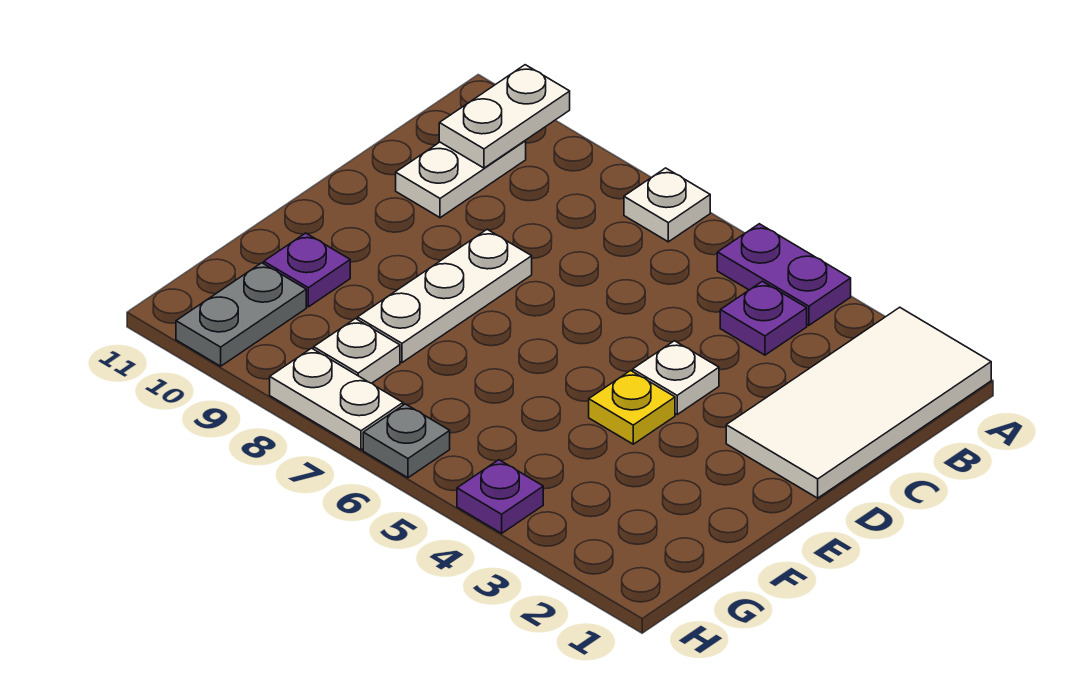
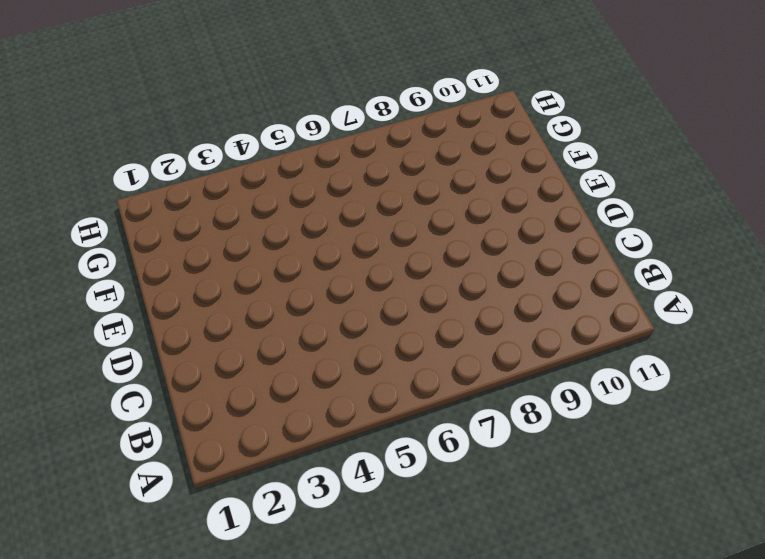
none -> white 2x4 tile [726,307,991,498]
none -> purple 1x2 plate [717,224,851,325]
none -> white 1x1 plate [624,168,710,242]

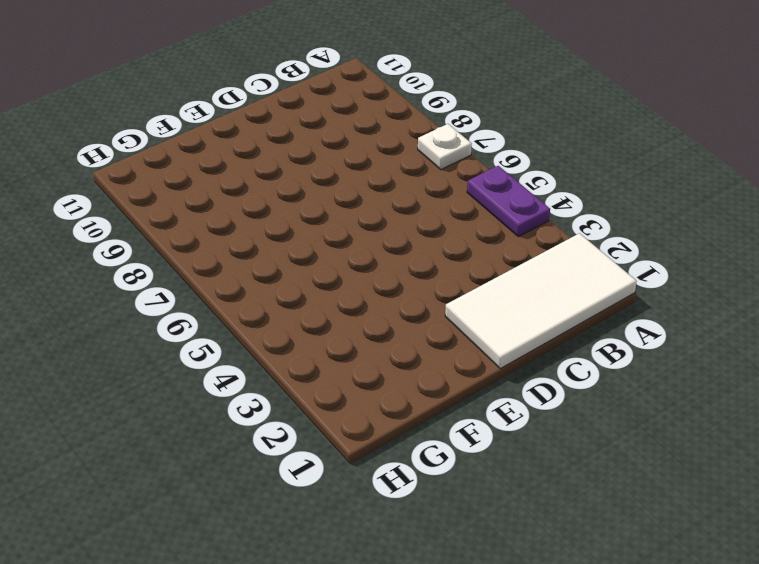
none -> purple 1x1 plate [720,281,807,355]
none -> white 1x2 plate [396,140,526,218]
none -> white 1x1 plate [633,341,719,414]

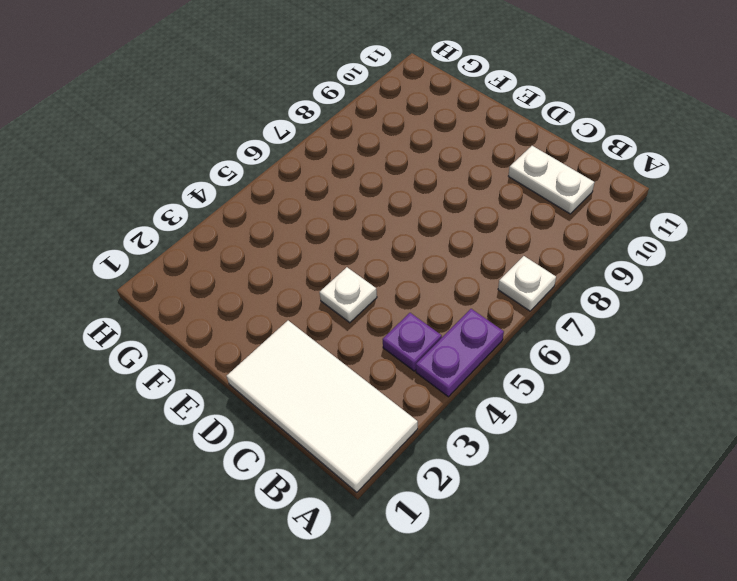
none -> white 1x3 plate [357,229,532,363]
none -> yellow 1x1 plate [589,371,675,444]
none -> purple 1x1 plate [264,233,350,307]

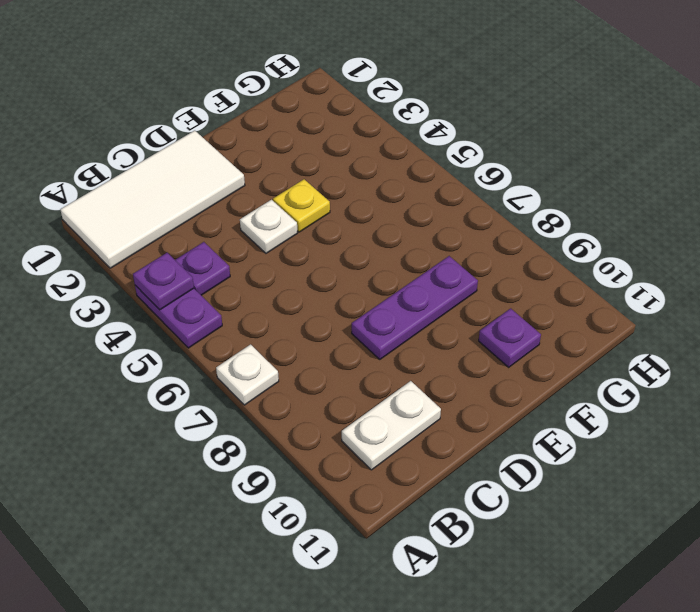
purple 1x1 plate [133,253,194,310] -> purple 1x1 plate moved to [457,460,543,533]
purple 1x3 plate [352,256,478,359] -> white 1x3 plate [357,229,532,363]
none -> white 1x1 plate [314,319,400,383]
none -> grey 1x2 plate [176,263,306,366]
none -> grey 1x1 plate [363,404,450,478]

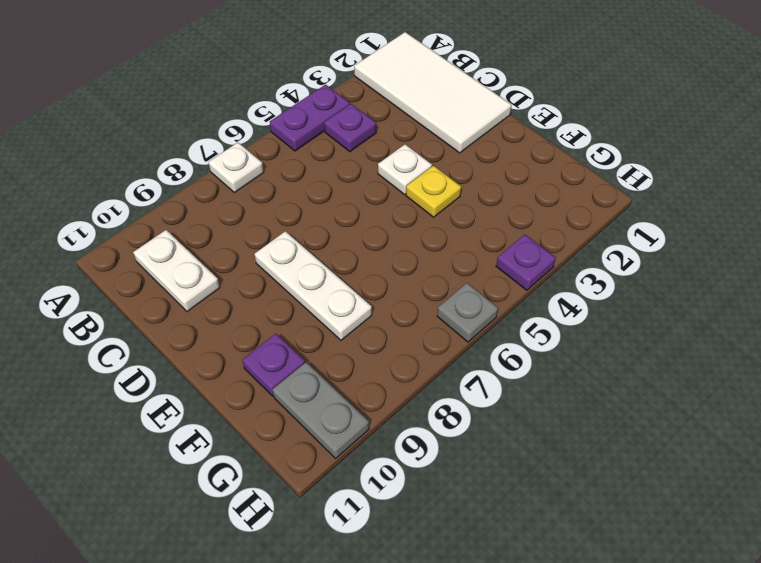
none -> white 1x1 plate [314,319,400,383]
none -> white 1x2 plate [270,348,403,450]
none -> white 1x2 plate [439,65,570,168]

